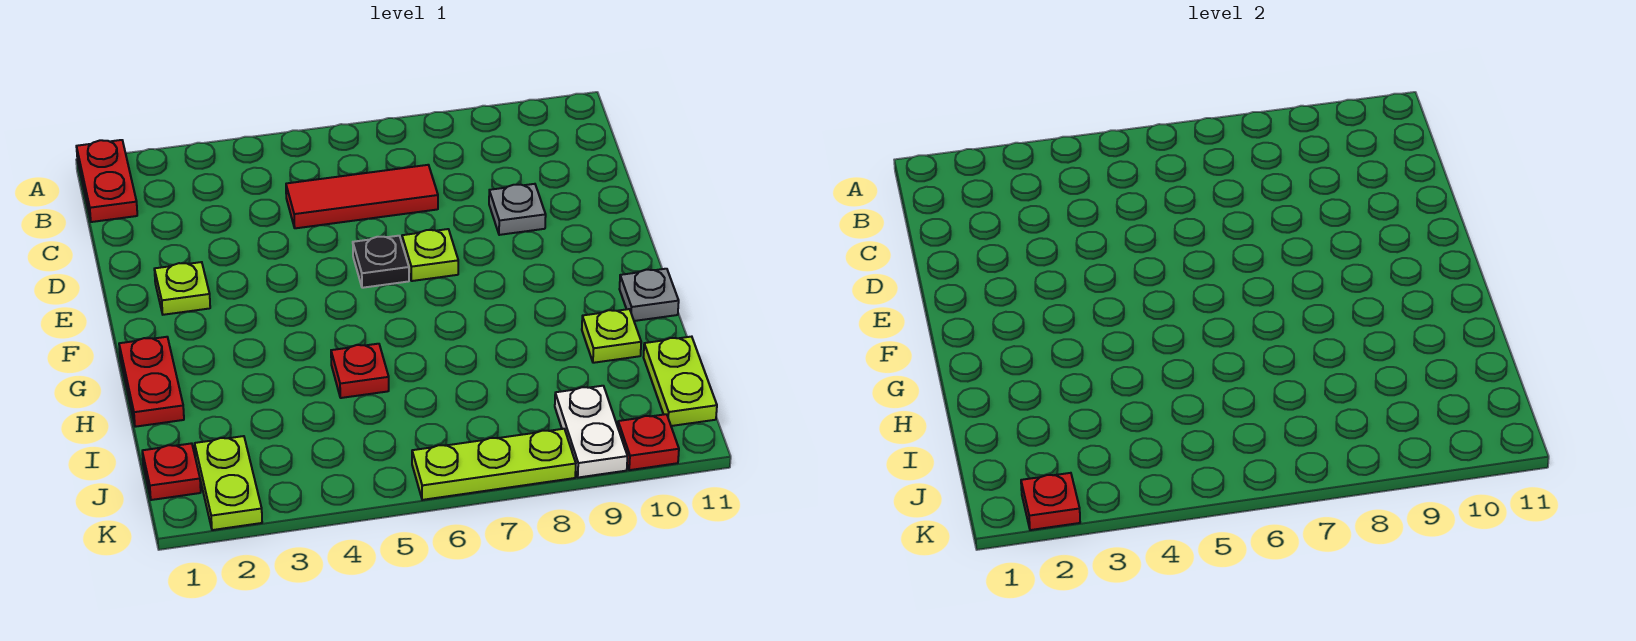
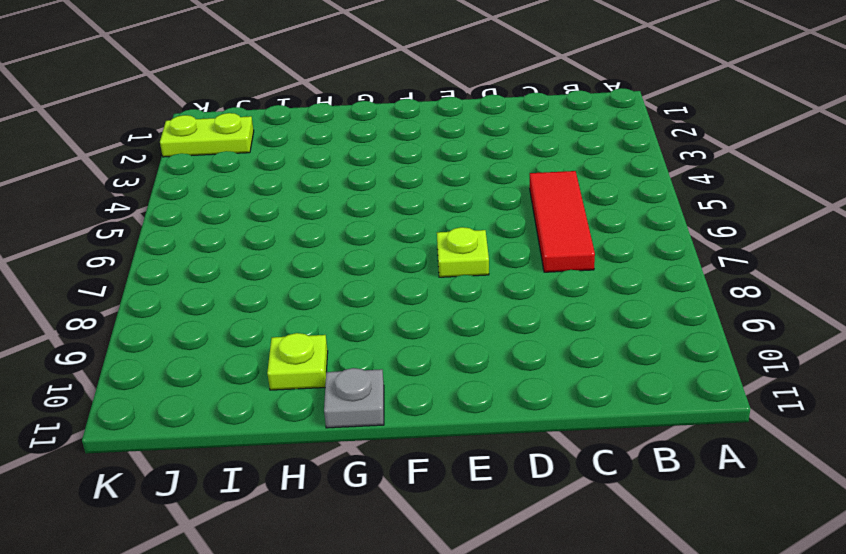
none -> red 1x2 plate [76,140,137,222]
none -> grey 1x1 plate [489,184,546,235]
none -> lime 1x1 plate [154,262,210,315]

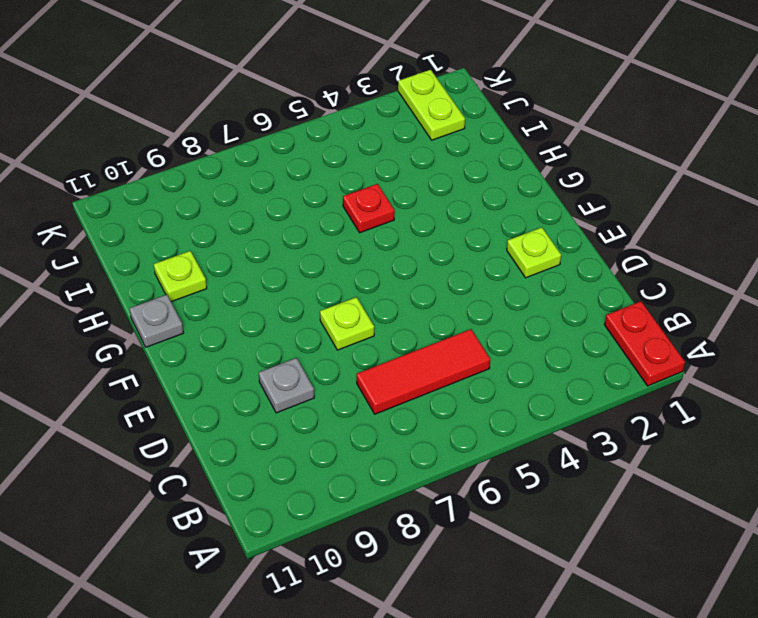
none -> black 1x1 plate [353,236,409,288]
none -> red 1x2 plate [119,337,184,427]
none -> lime 1x2 plate [643,337,717,426]

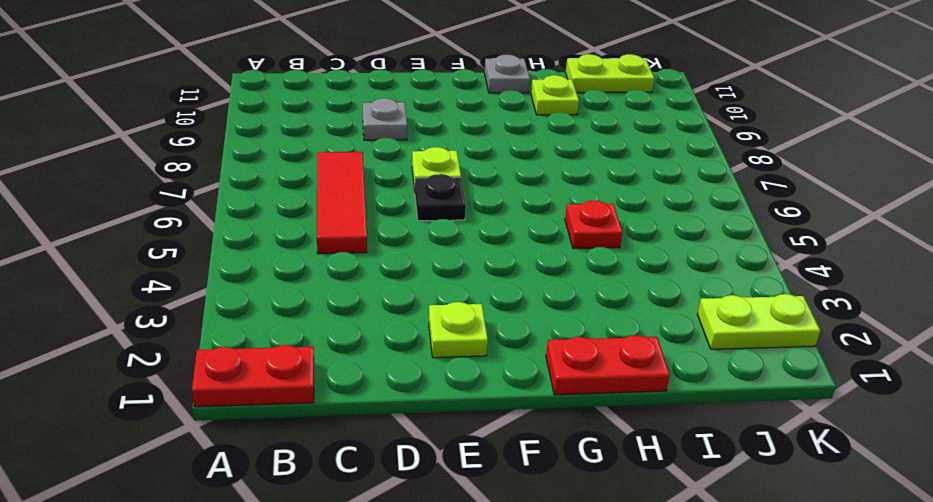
none -> red 1x1 plate [142,443,201,500]
none -> white 1x2 plate [555,386,627,478]
none -> lime 1x3 plate [412,429,576,500]

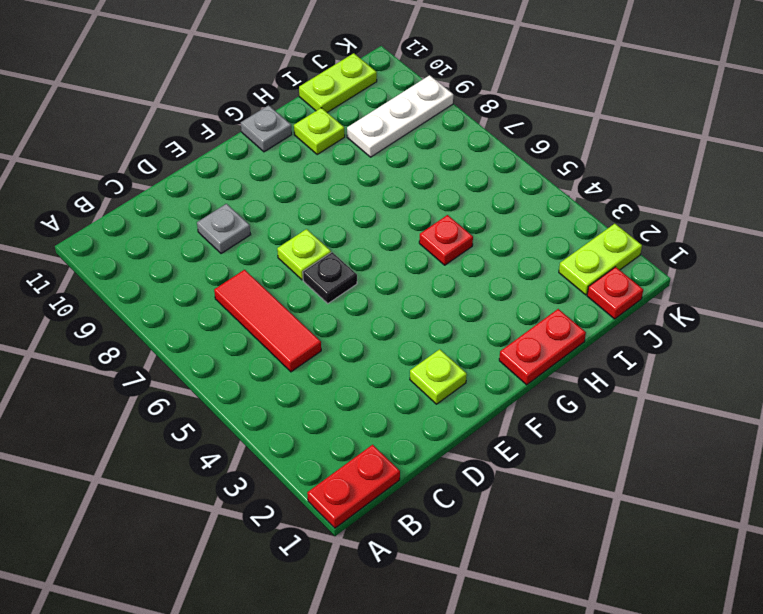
white 1x3 plate [347,75,453,157] -> white 1x2 plate [555,386,627,478]
none -> lime 1x3 plate [412,429,576,500]
none -> red 1x1 plate [618,414,679,470]
none -> red 1x1 plate [1021,473,1080,530]

